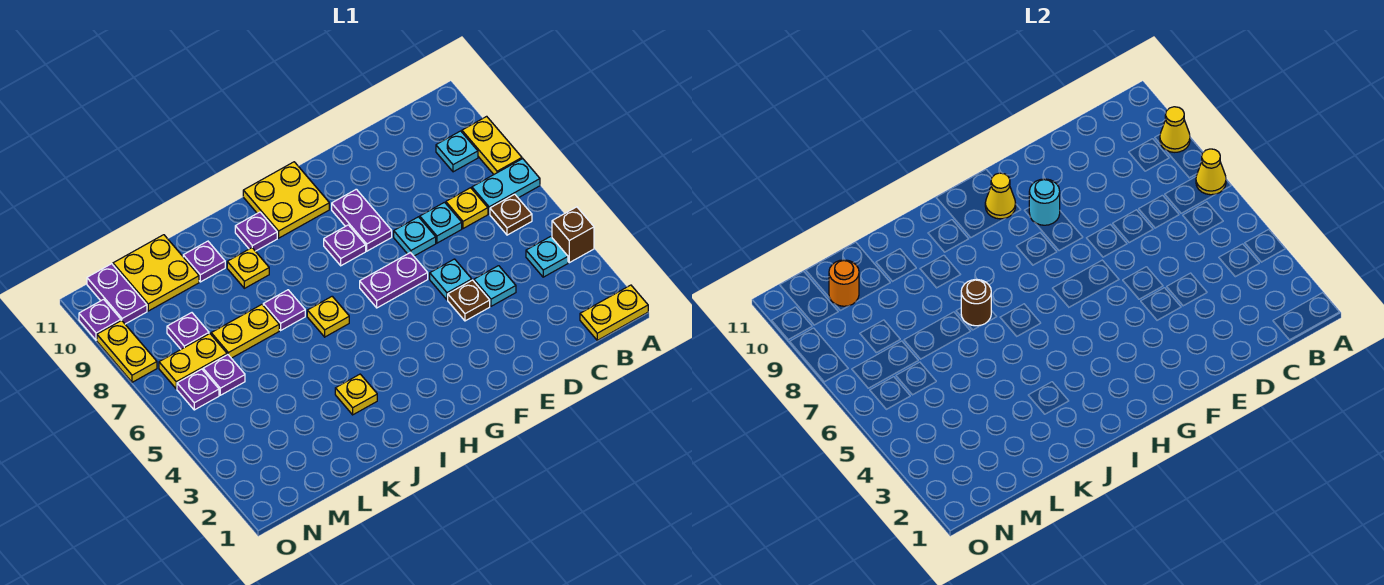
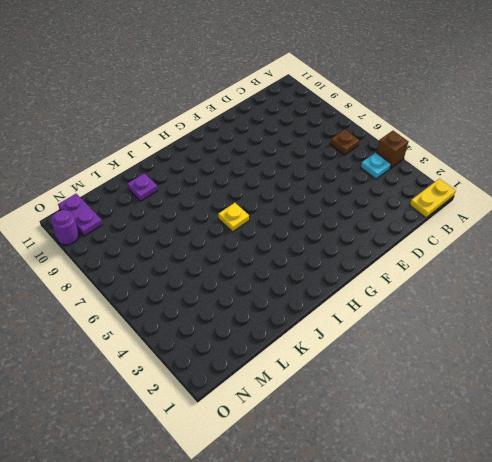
purple 1x1 round brick [51,210,79,245] -> purple 1x1 plate [79,299,121,340]
none -> cyan 1x2 plate [472,159,540,214]
none -> yellow 1x2 plate [462,116,522,174]
none -> cyan 1x1 plate [436,131,478,172]
none -> yellow 1x1 plate [446,188,488,229]

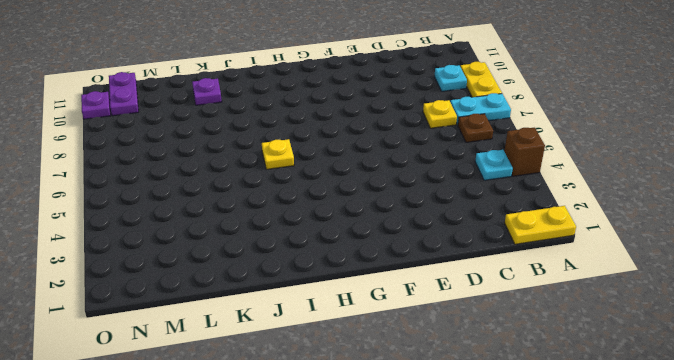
none -> cyan 1x1 plate [474,266,516,306]
none -> cyan 1x1 plate [420,202,462,243]
none -> brown 1x1 plate [448,280,490,321]
none -> cyan 1x1 plate [430,259,472,300]

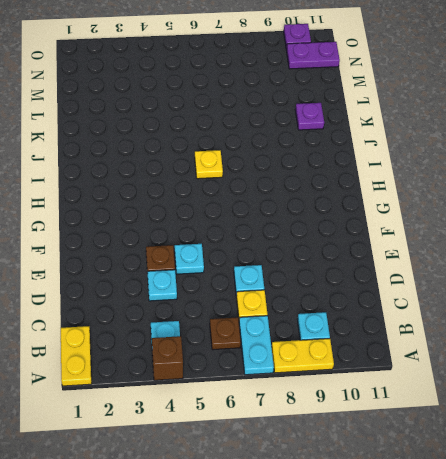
none -> cyan 1x1 plate [394,217,436,256]
none -> purple 1x2 plate [360,253,428,308]
none -> purple 1x2 plate [332,189,392,251]
none -> purple 1x1 plate [324,225,366,266]

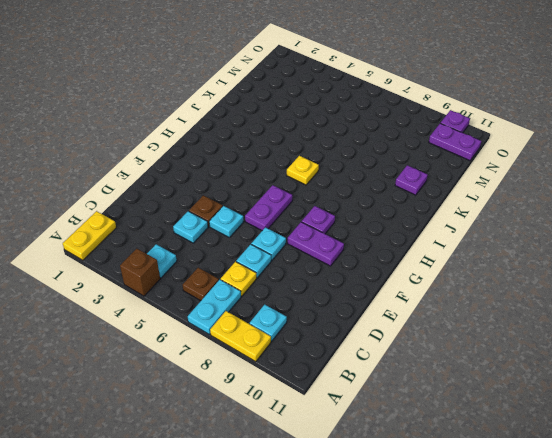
none -> yellow 2x2 plate [243,162,329,238]
none -> purple 1x1 plate [235,212,277,251]
none -> yellow 1x1 plate [335,374,377,415]
none -> purple 1x1 plate [263,290,305,330]

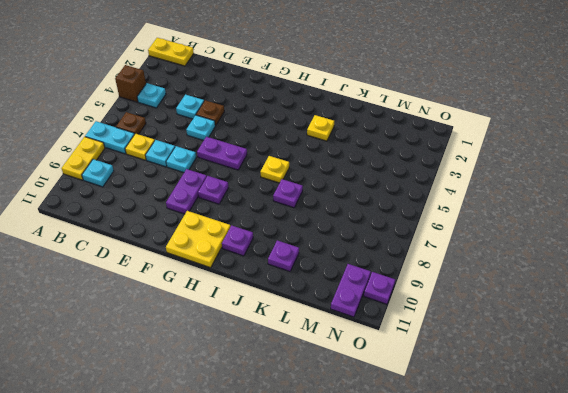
none -> yellow 1x1 plate [227,248,269,288]
none -> yellow 1x2 plate [211,305,279,358]
none -> yellow 2x2 plate [113,235,199,311]
none -> purple 1x1 plate [203,355,245,395]

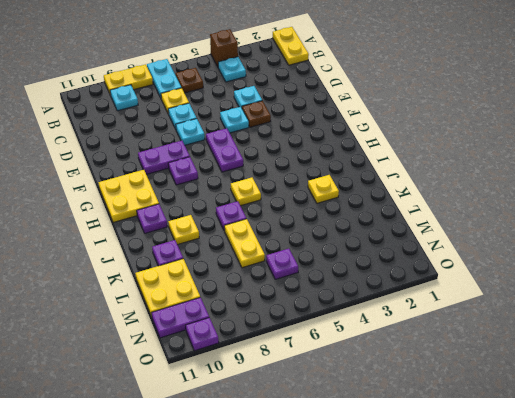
none -> yellow 1x2 plate [159,334,227,389]
none -> purple 1x1 plate [167,313,209,349]
none -> purple 1x1 plate [177,369,219,410]
none -> yellow 1x2 plate [97,320,157,382]

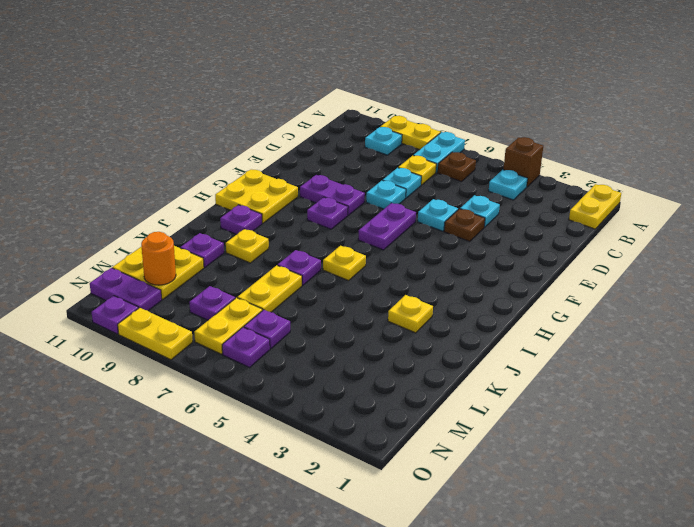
none -> yellow 1x1 cone [1196,149,1226,195]
none -> yellow 1x1 cone [1160,107,1190,152]
none -> cyan 1x1 round brick [1029,179,1060,225]
none -> yellow 1x1 cone [985,173,1016,219]

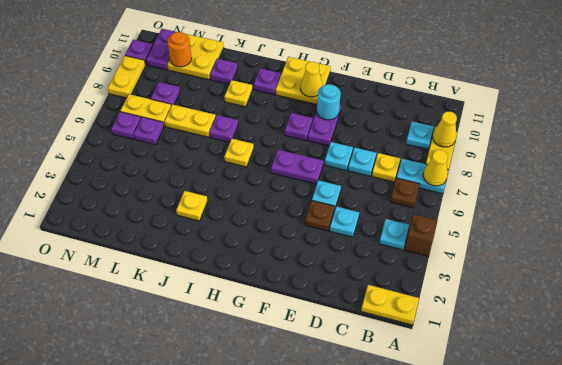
none -> brown 1x1 round brick [961,279,991,326]

